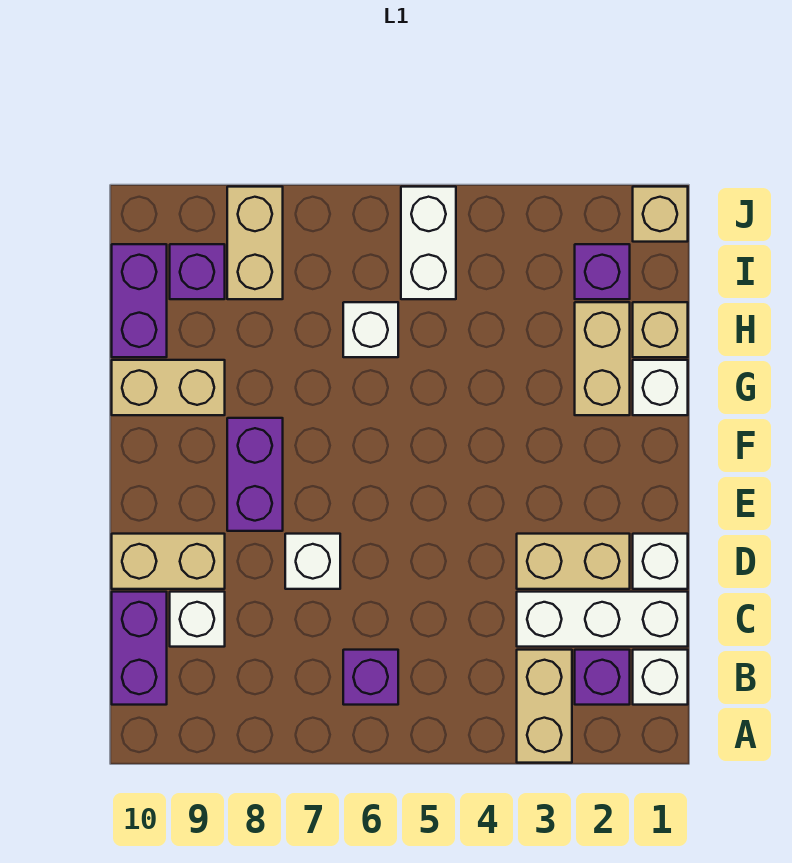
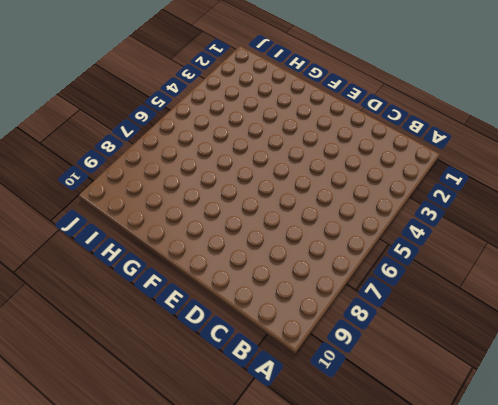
none -> tan 1x2 brick [517,650,572,763]
none -> white 1x1 brick [633,650,688,705]
none -> purple 1x1 brick [575,650,630,705]

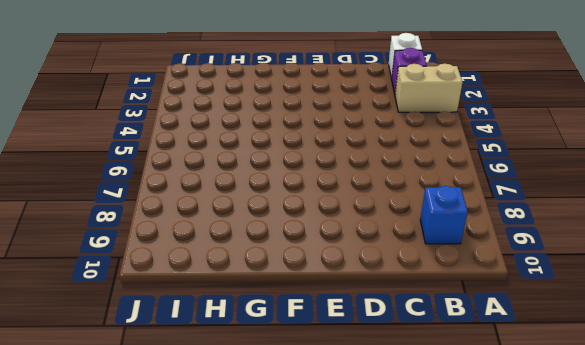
blue 1x1 brick [420,186,468,244] -> none
none -> purple 1x1 brick [343,650,398,705]
none -> purple 1x2 brick [112,592,167,705]
none -> white 1x3 brick [517,592,688,647]

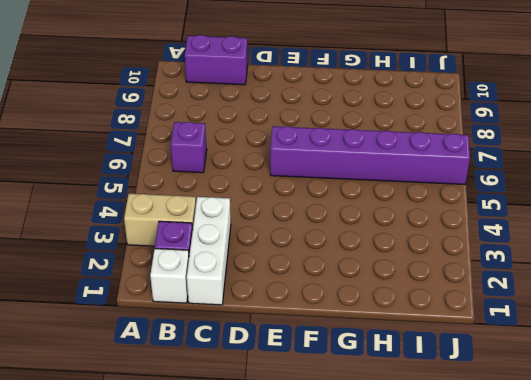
purple 1x6 brick [270,126,470,184] -> white 1x1 brick [343,302,398,357]
none -> white 1x1 brick [170,592,225,647]
none -> white 1x1 brick [633,534,688,589]
none -> tan 1x2 brick [517,534,630,589]

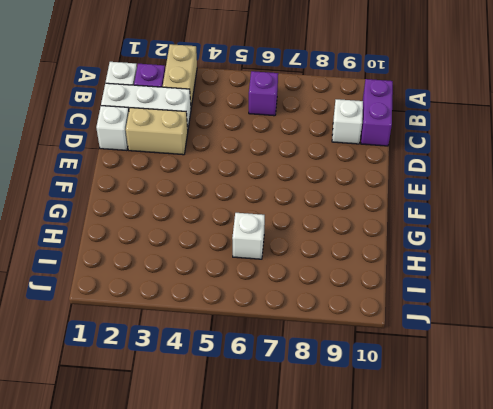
none -> white 1x1 brick [285,534,340,589]
none -> tan 1x2 brick [112,534,225,589]
none -> purple 1x2 brick [227,418,283,531]

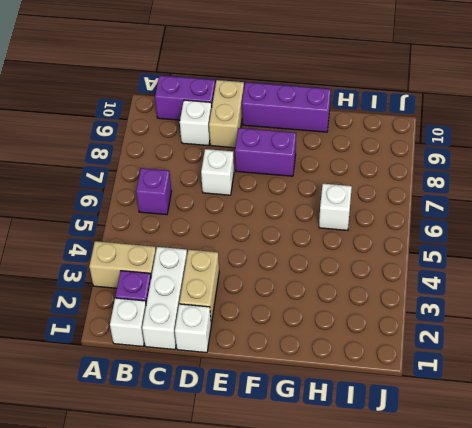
purple 1x3 brick [242,82,331,132] -> tan 1x2 brick [112,360,225,415]
none -> white 1x1 brick [633,360,688,415]
none -> tan 1x2 brick [575,302,630,415]
none -> tan 1x1 brick [633,302,688,357]

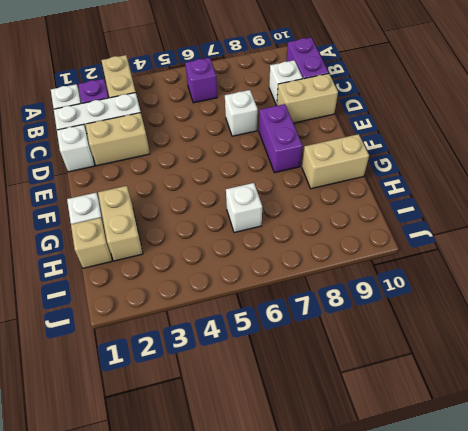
none -> purple 1x2 brick [112,244,167,357]
none -> purple 1x1 brick [575,244,630,299]
none -> white 1x2 brick [401,187,456,299]

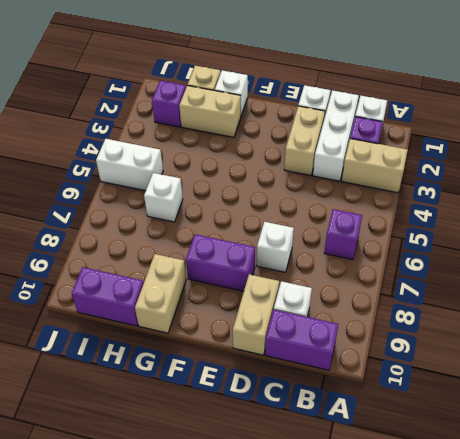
none -> tan 1x2 brick [227,187,283,299]
none -> purple 1x1 brick [170,244,225,299]
none -> tan 1x1 brick [633,187,688,242]

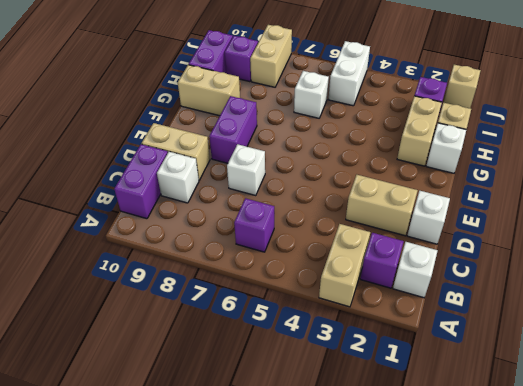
none -> white 1x3 brick [517,592,688,647]

